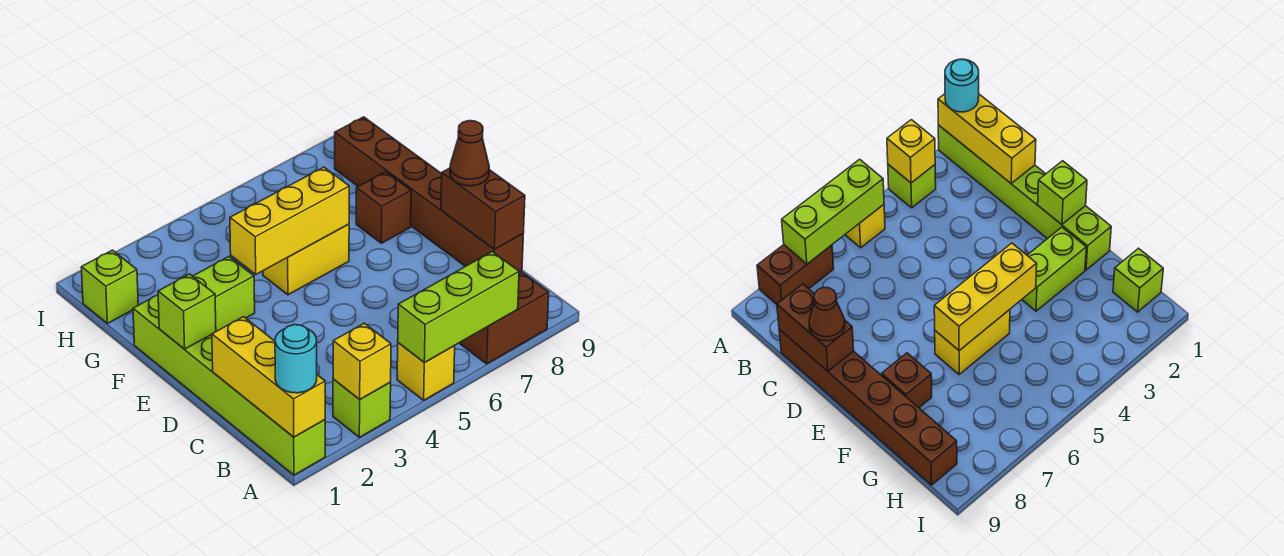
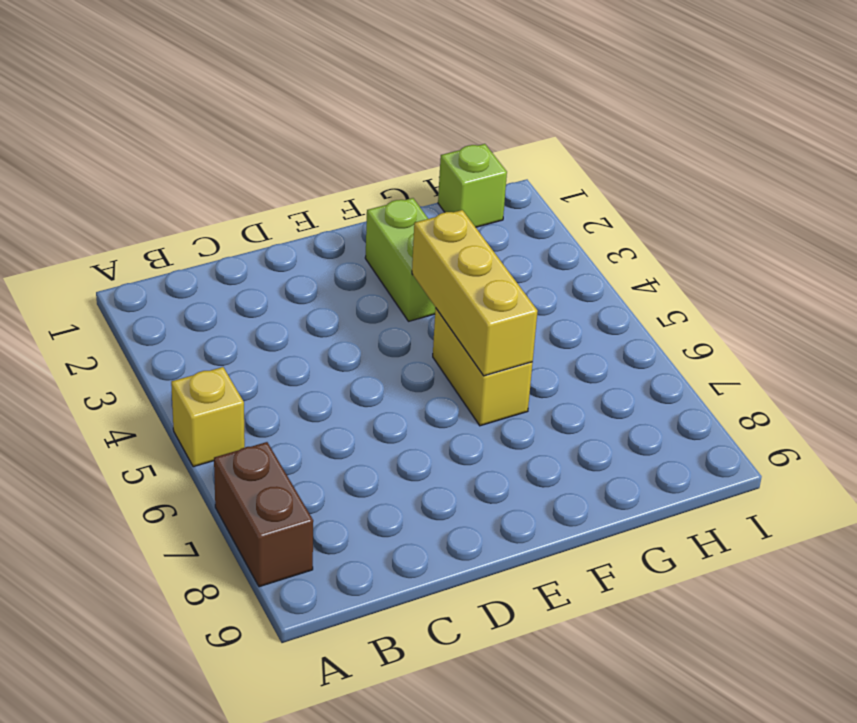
none -> lime 1x6 brick [133,295,325,475]
none -> lime 1x1 brick [333,379,391,437]
none -> brown 1x6 brick [335,117,523,272]

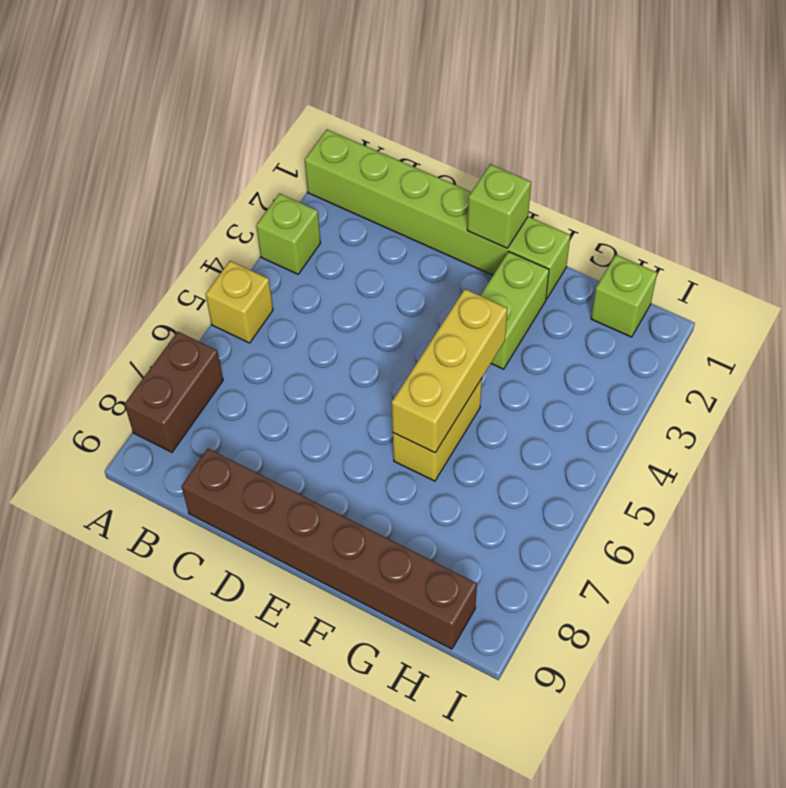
none -> brown 1x1 brick [356,172,411,243]
none -> yellow 1x3 brick [212,317,325,437]
none -> yellow 1x1 brick [333,323,391,399]

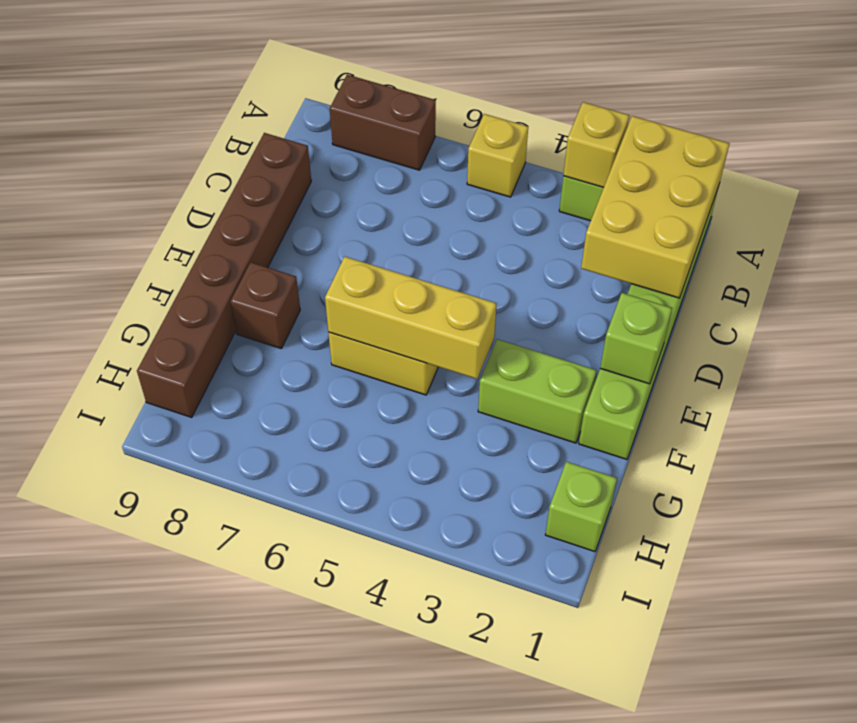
yellow 2x3 brick [581,116,729,298] -> yellow 1x3 brick [212,317,325,437]
none -> lime 1x3 brick [398,252,519,362]
none -> brown 1x2 brick [441,168,525,249]
none -> cyan 1x1 round brick [275,325,317,393]

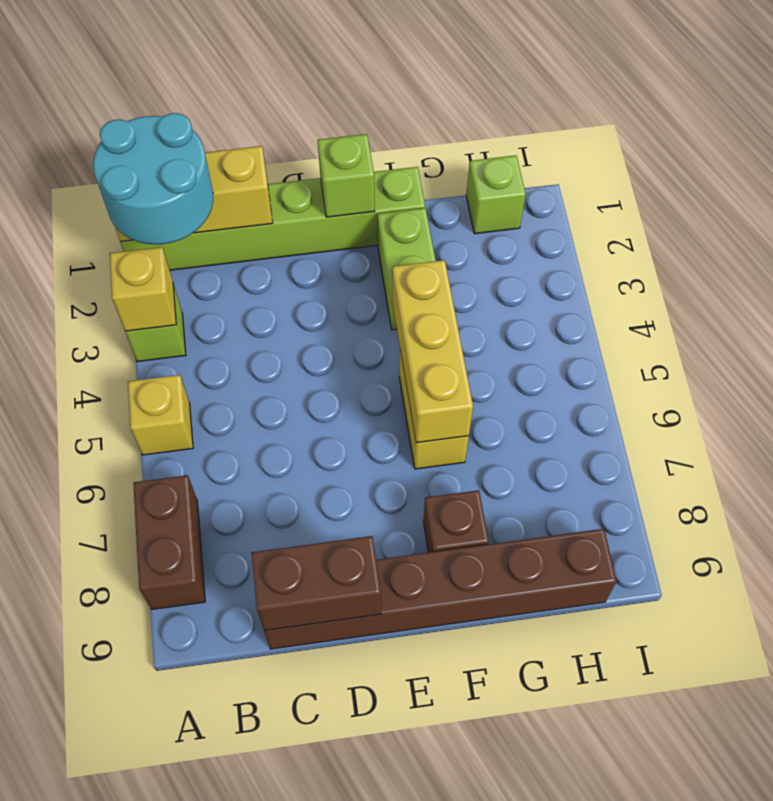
cyan 2x2 round brick [93,113,213,245] -> cyan 1x1 round brick [275,325,317,393]
none -> lime 1x3 brick [398,252,519,362]
none -> brown 1x1 cone [450,121,489,186]

